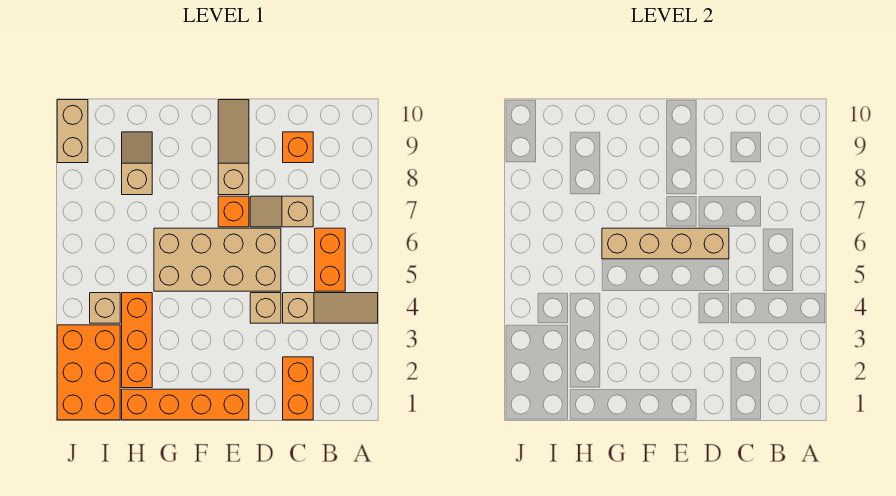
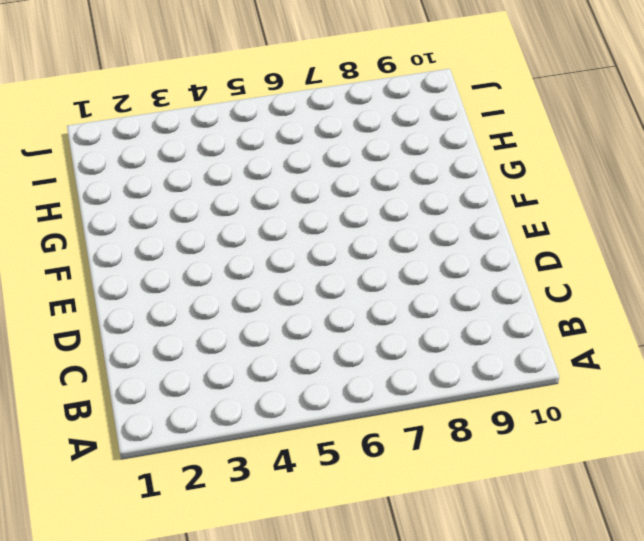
none -> tan 1x3 slope [283,293,378,323]
none -> orange 1x2 brick [315,228,345,291]
none -> orange 1x2 brick [283,357,313,420]

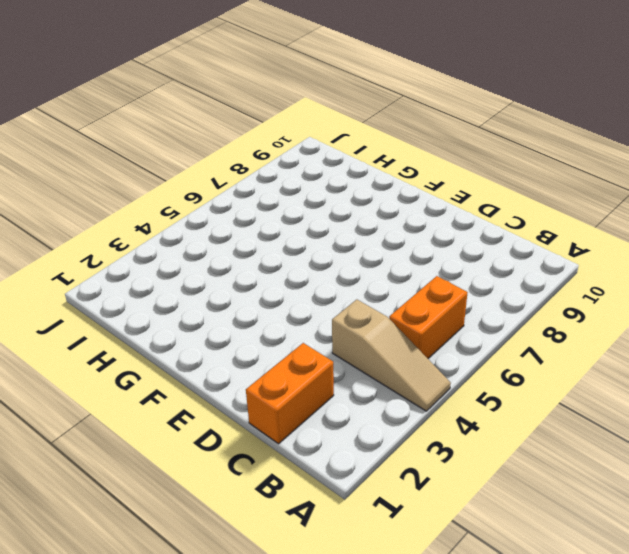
none -> tan 1x2 slope [250,196,313,227]
none -> orange 1x1 brick [283,132,313,163]
none -> tan 1x1 brick [250,293,281,323]

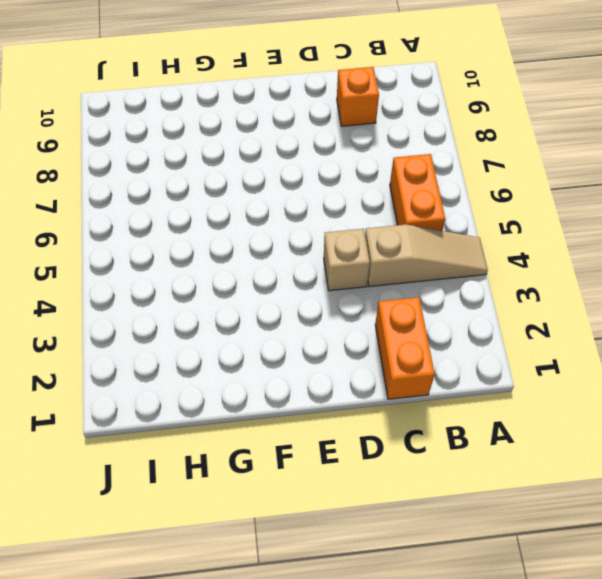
none -> tan 1x2 slope [250,196,313,227]
none -> tan 2x4 brick [154,228,281,291]
none -> orange 1x4 brick [122,389,249,420]

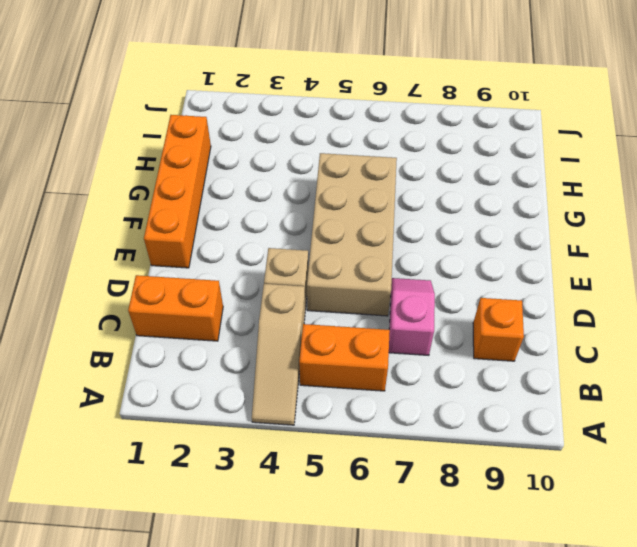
pink 1x2 slope [389,278,435,355] -> tan 1x2 slope [250,196,313,227]
none -> orange 1x1 brick [218,196,249,227]
none -> tan 1x3 slope [218,100,249,195]
none -> orange 1x3 brick [122,293,152,388]

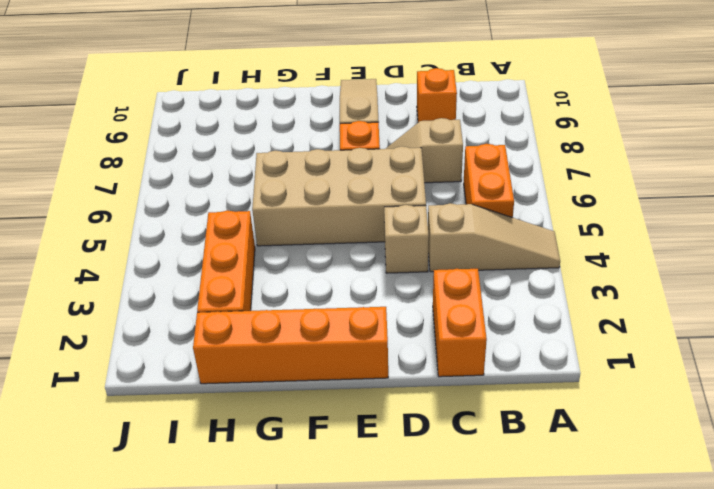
none -> tan 1x2 slope [122,132,152,195]
none -> orange 2x3 brick [57,325,120,420]
none -> tan 1x1 brick [90,293,120,323]

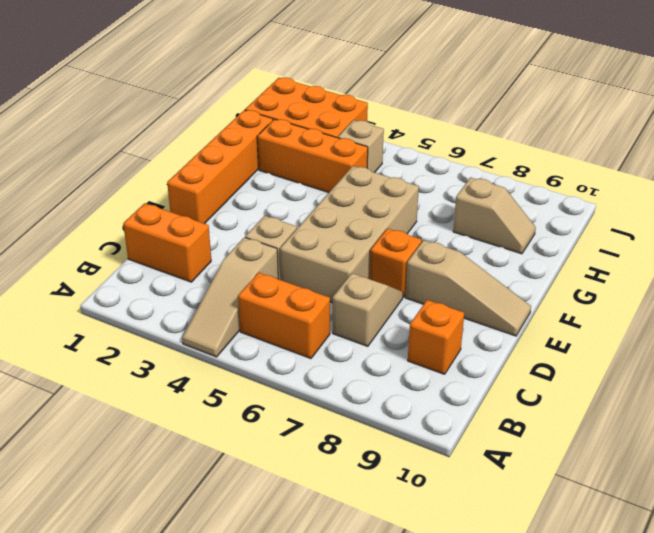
none -> tan 1x2 brick [57,100,88,163]
none -> tan 1x4 brick [602,228,729,259]

